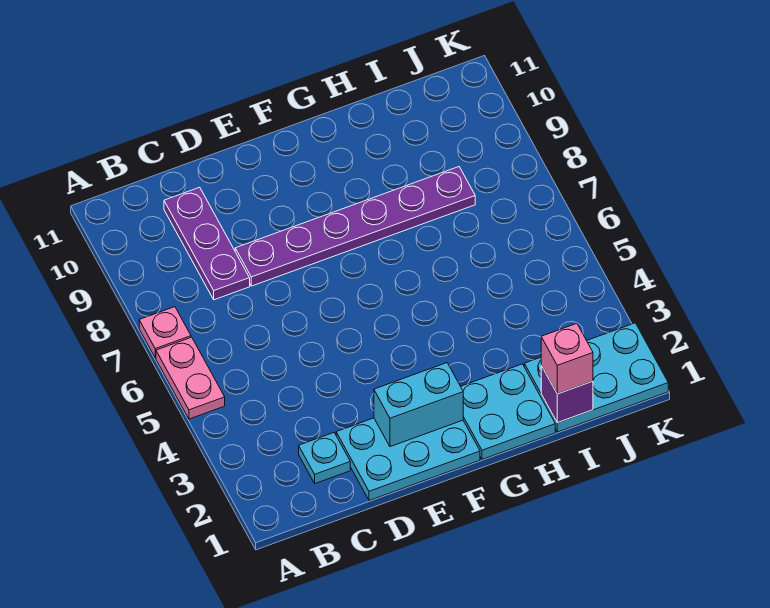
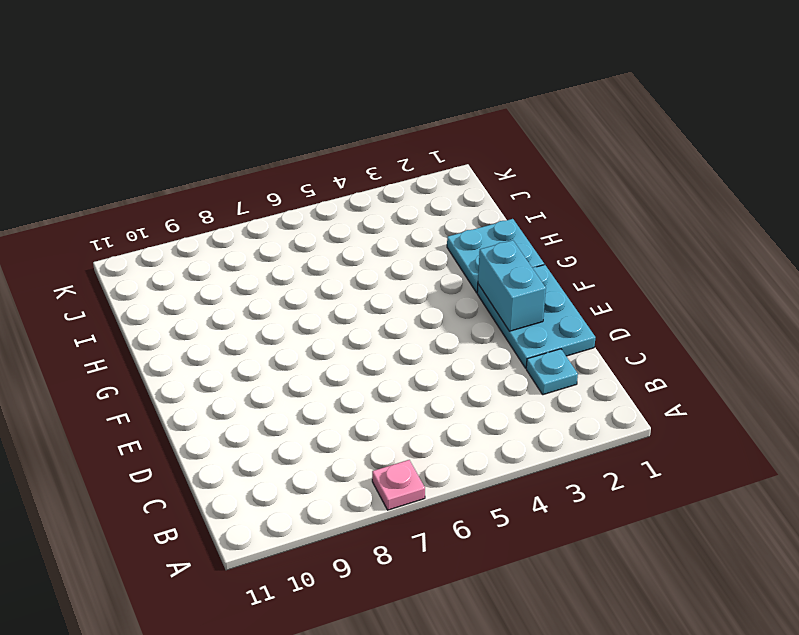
none -> pink 1x2 plate [156,337,225,419]
none -> purple 1x3 plate [164,187,250,300]

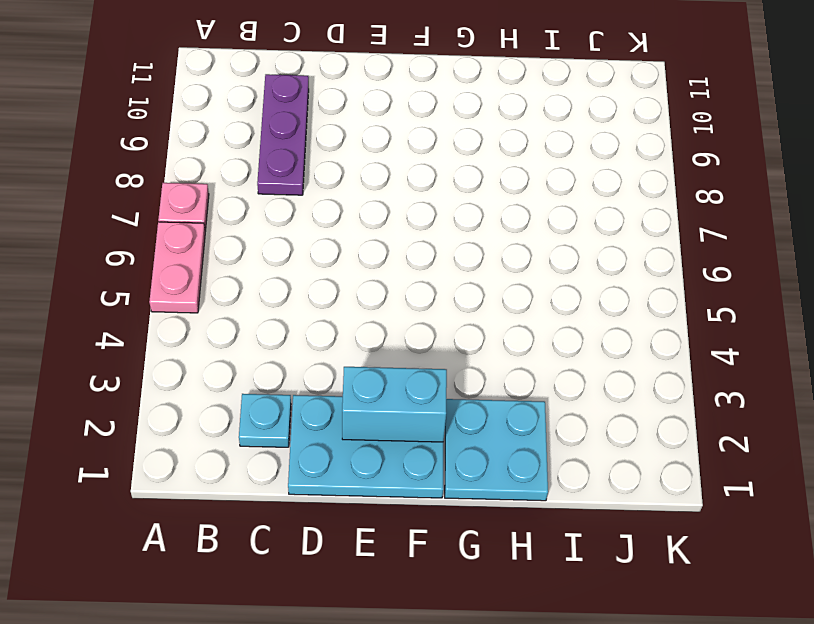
none -> purple 1x6 plate [235,167,475,286]
none -> cyan 2x3 plate [524,323,668,432]

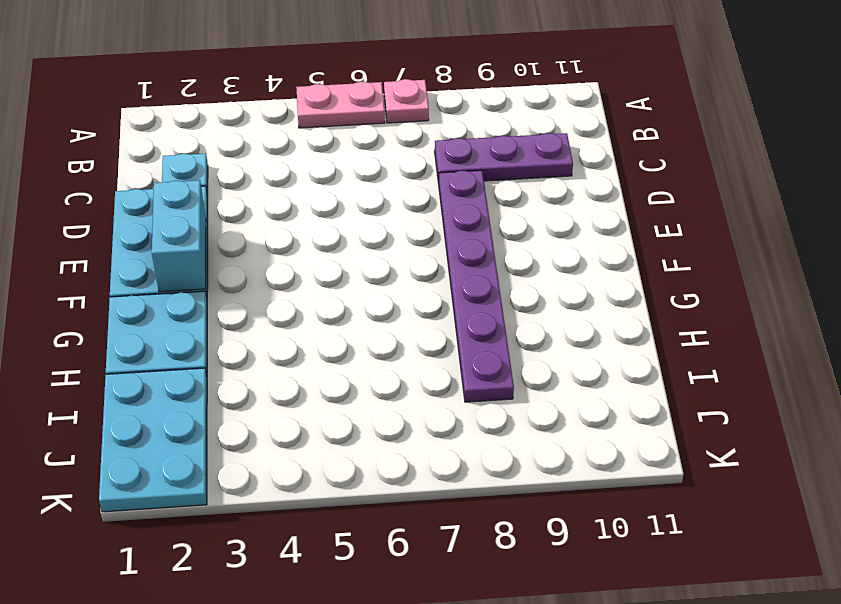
none -> purple 1x1 brick [541,366,593,423]
none -> pink 1x1 brick [541,324,593,394]

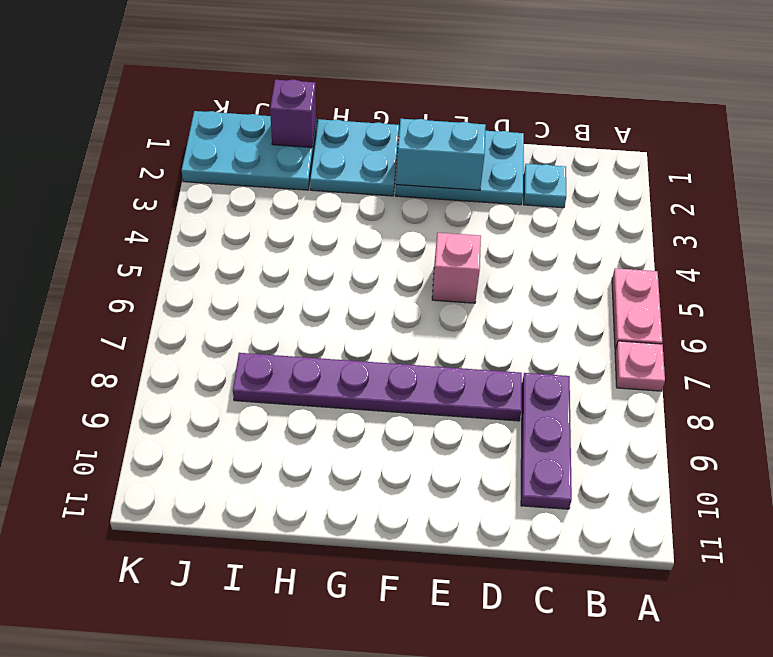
pink 1x1 brick [432,233,481,303] -> pink 1x1 brick moved to [541,324,593,394]

